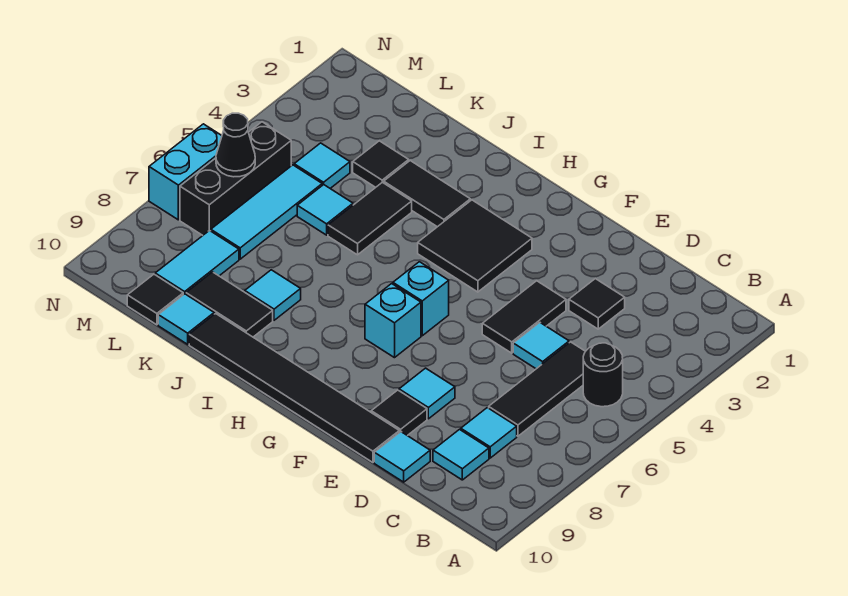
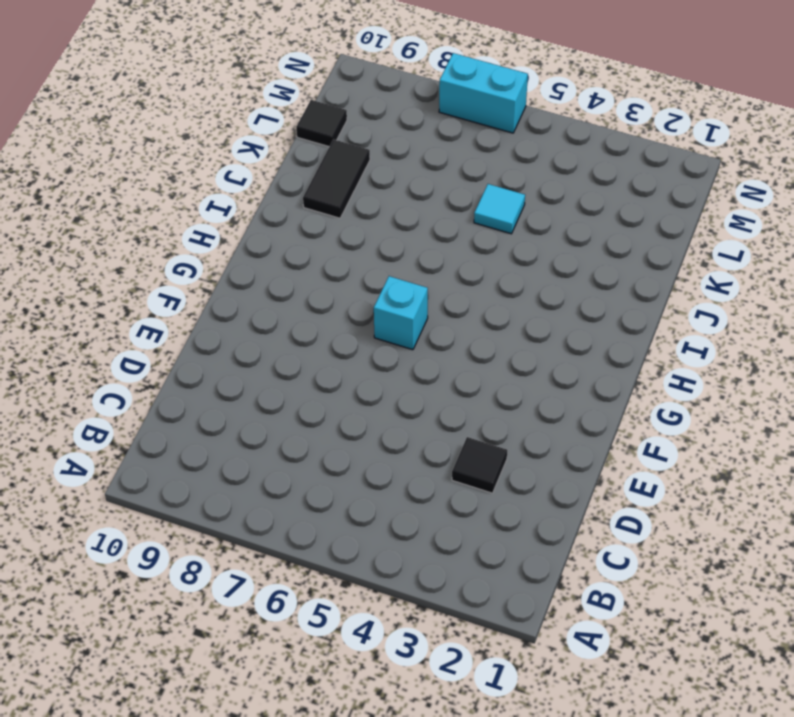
none -> black 1x1 round brick [583,343,623,407]
none -> black 1x3 tile [489,342,586,436]
none -> cyan 1x1 tile [461,408,517,458]

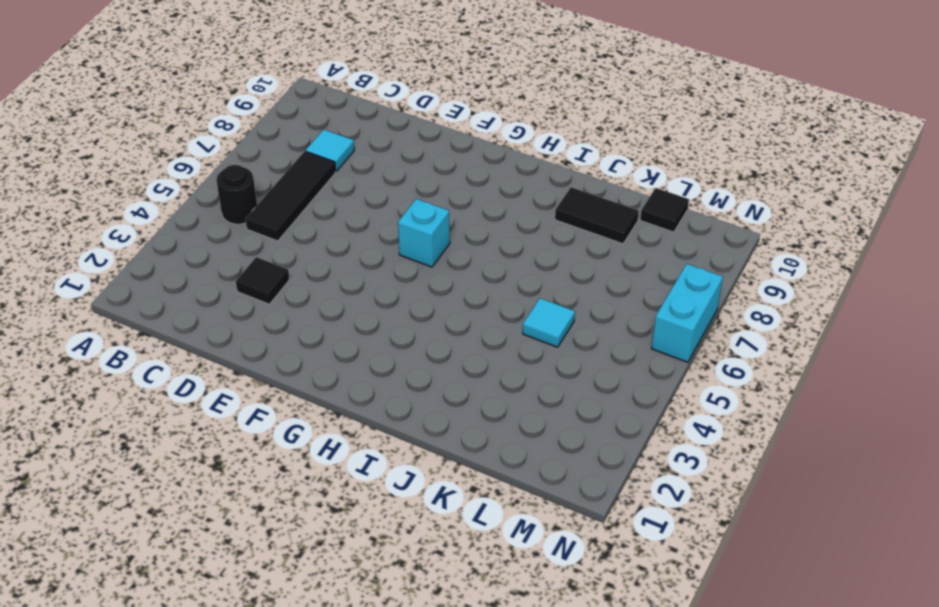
none -> cyan 1x1 tile [433,430,489,480]
none -> cyan 1x1 tile [513,322,569,369]
none -> cyan 1x1 tile [374,432,430,482]

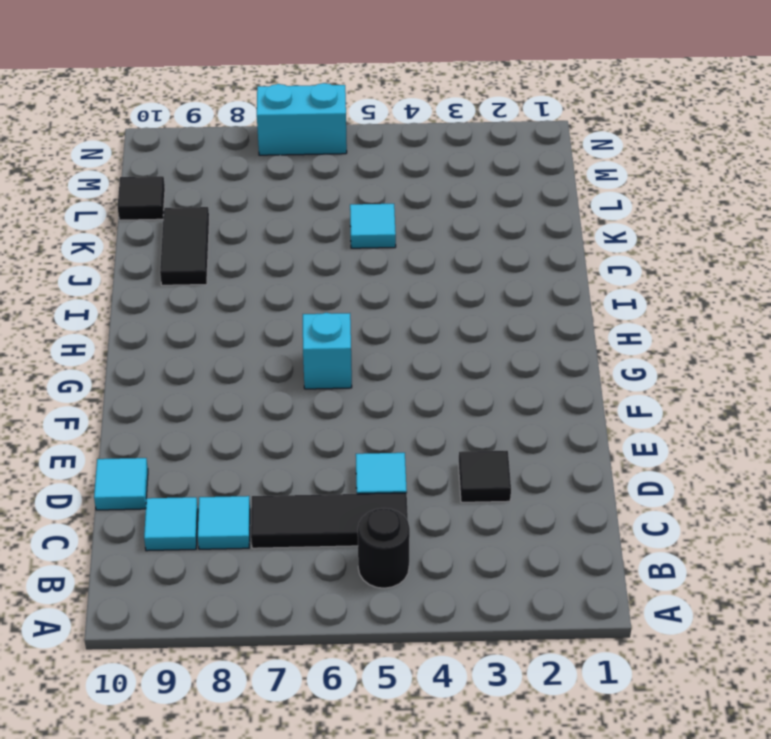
none -> black 1x2 tile [482,281,566,353]
none -> cyan 1x1 tile [399,368,455,419]
none -> black 1x1 tile [371,390,427,436]

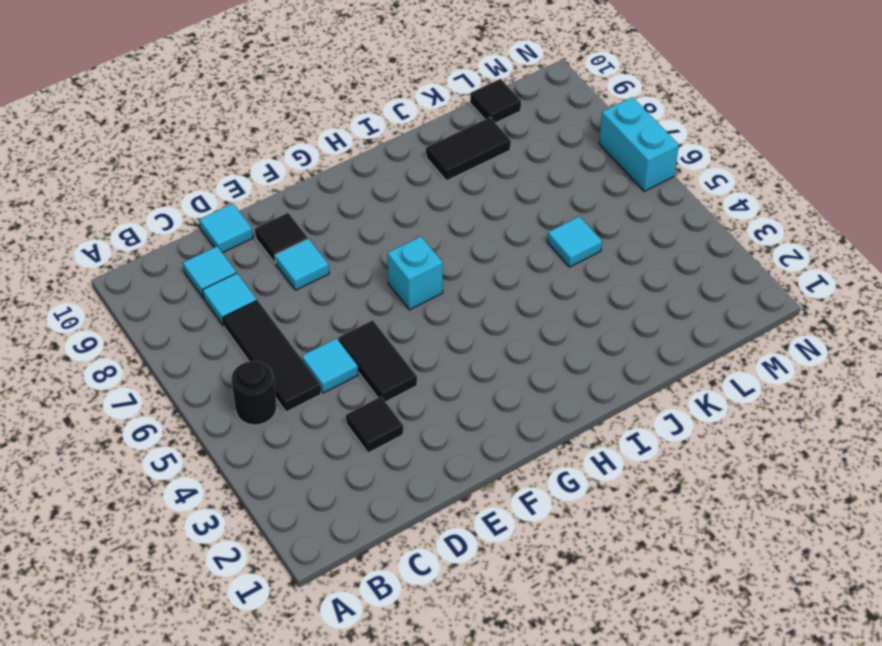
none -> black 1x6 tile [189,314,399,462]
none -> black 2x2 tile [418,200,532,292]
none -> cyan 1x1 brick [365,284,421,358]

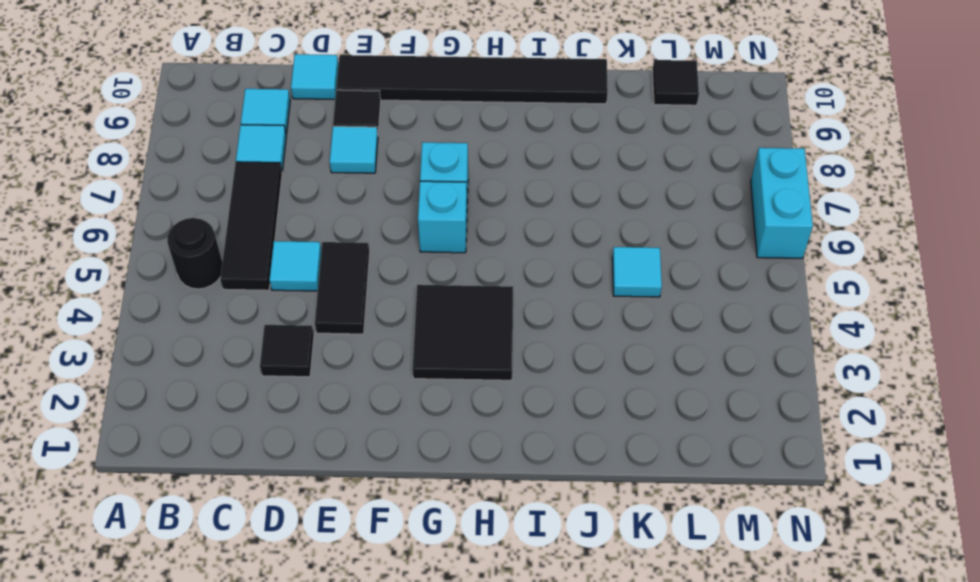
none -> black 1x2 tile [384,161,470,227]
none -> black 1x2 tile [328,182,412,255]
none -> cyan 1x1 tile [245,270,301,320]

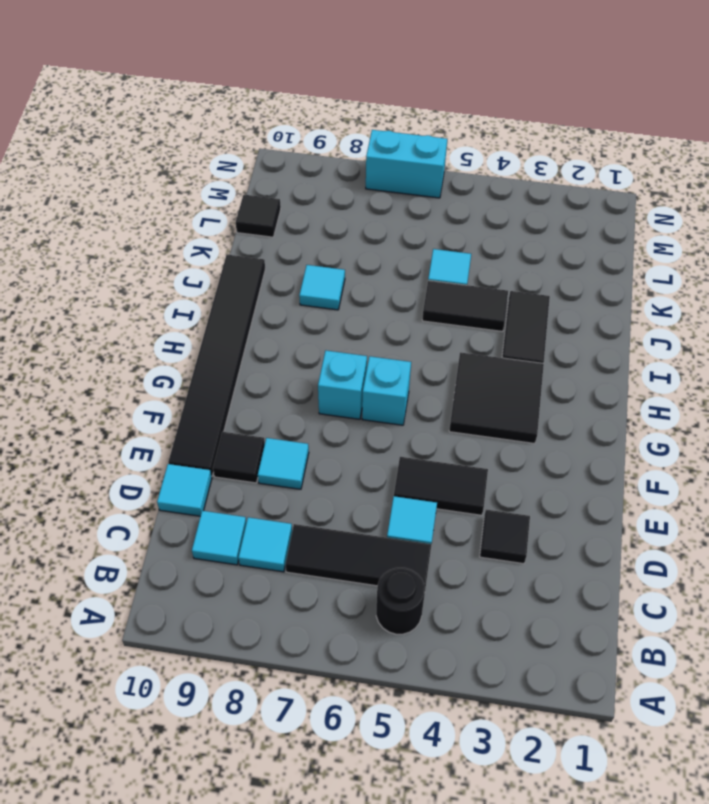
none -> black 1x2 tile [186,272,273,337]
none -> black 1x1 tile [353,141,409,187]
none -> cyan 1x1 tile [158,294,214,344]

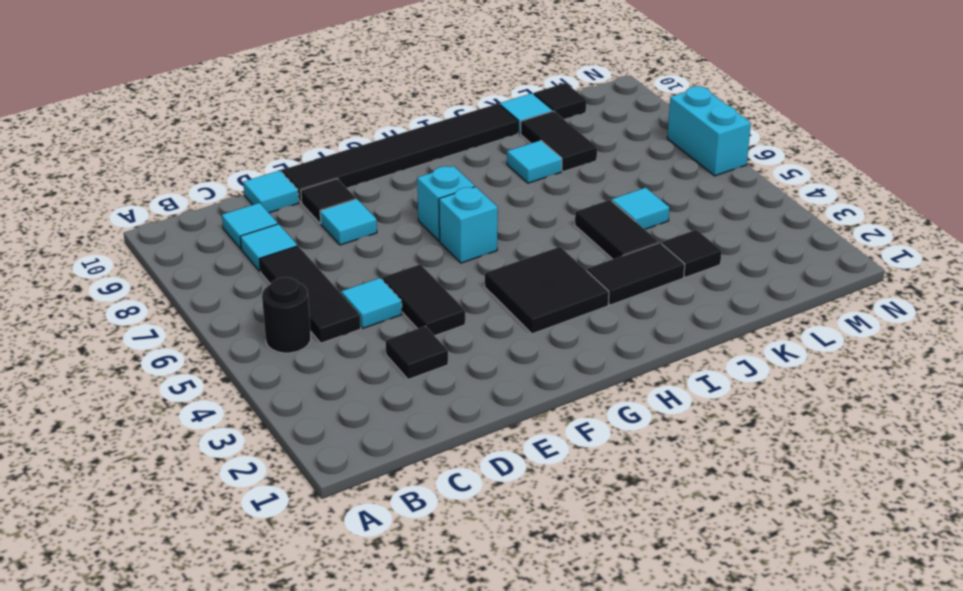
black 1x2 tile [521,111,597,172] -> black 1x2 tile turned to [186,272,273,337]
none -> cyan 1x1 tile [294,143,350,188]
none -> cyan 1x3 tile [211,165,322,259]
none -> cyan 1x2 tile [155,230,239,295]

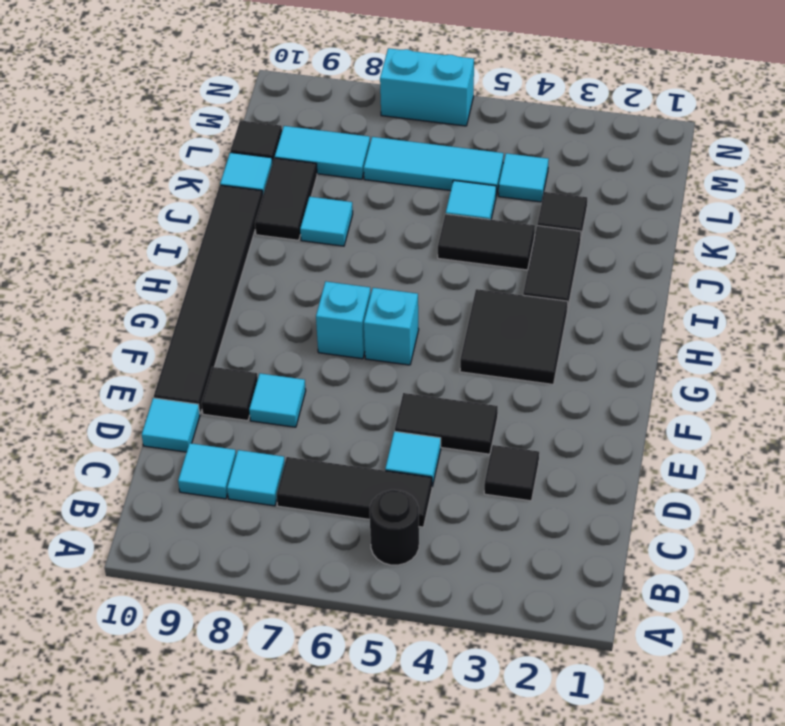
none -> black 1x3 brick [180,122,291,235]
none -> black 1x1 cone [216,113,255,177]

